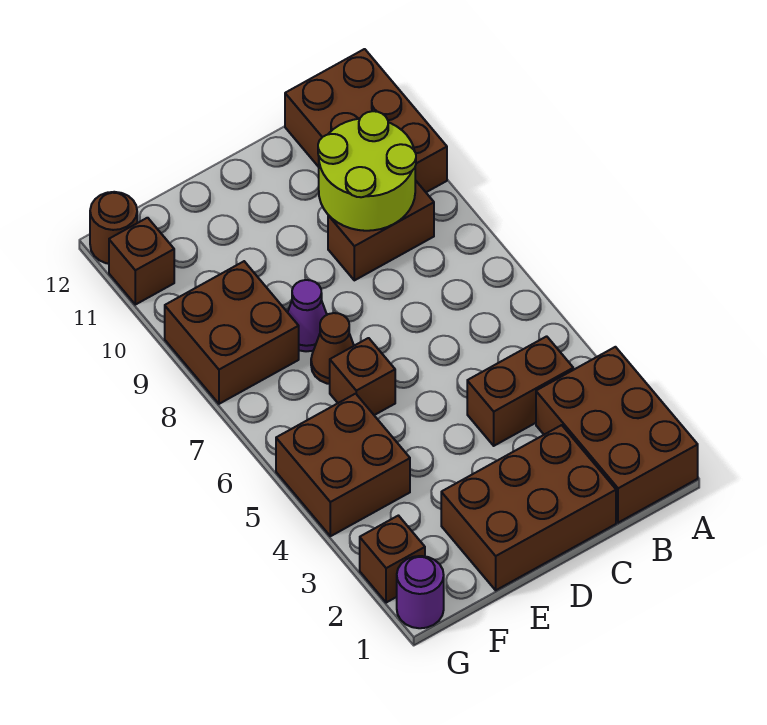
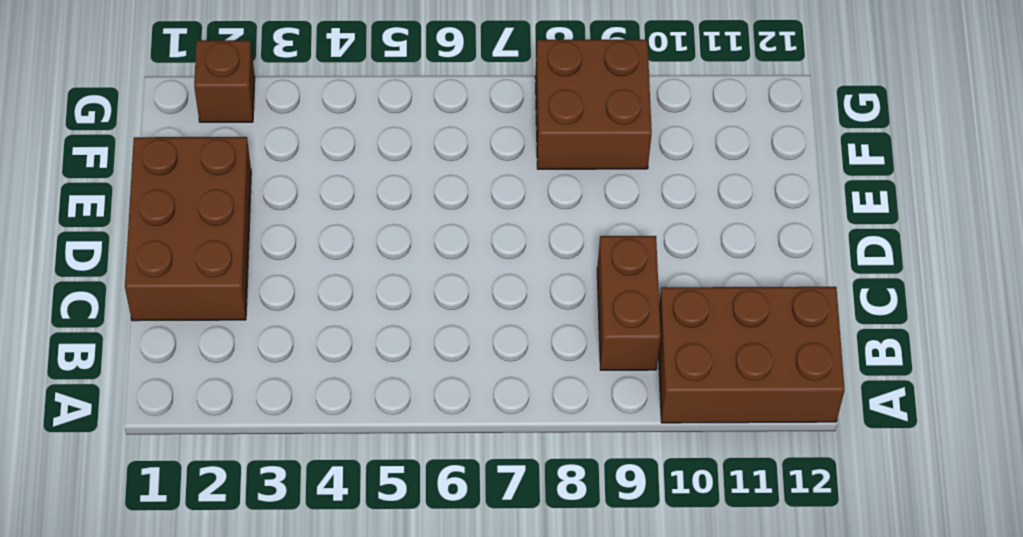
none -> brown 2x3 brick [536,347,698,523]
none -> brown 1x2 brick [467,336,573,446]
none -> brown 1x1 brick [330,338,395,415]

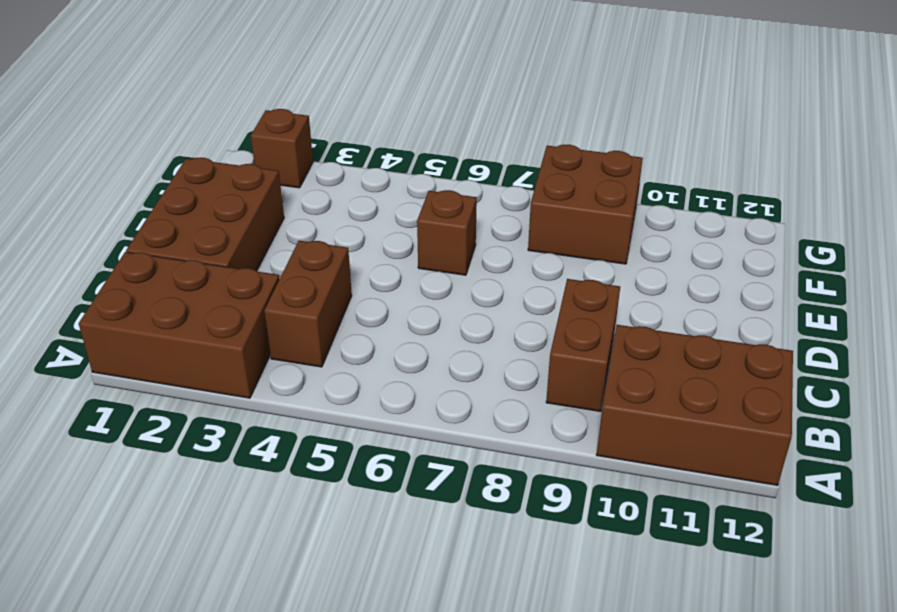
none -> brown 1x1 cone [311,313,354,384]
none -> purple 1x1 cone [288,280,327,351]
none -> brown 2x2 brick [276,394,410,536]

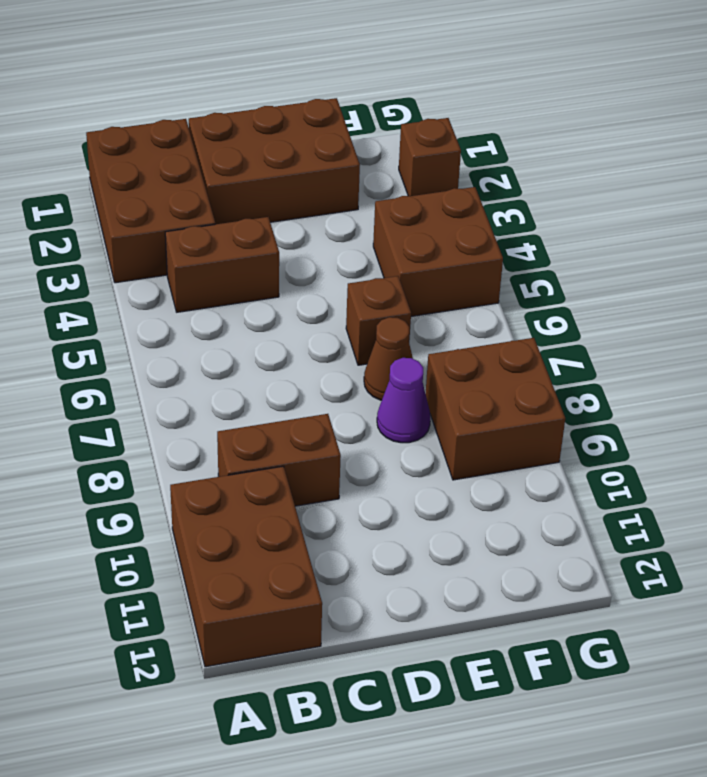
none -> purple 1x1 round brick [397,556,444,628]
none -> brown 1x1 brick [109,218,174,305]
none -> brown 1x1 round brick [90,192,137,264]

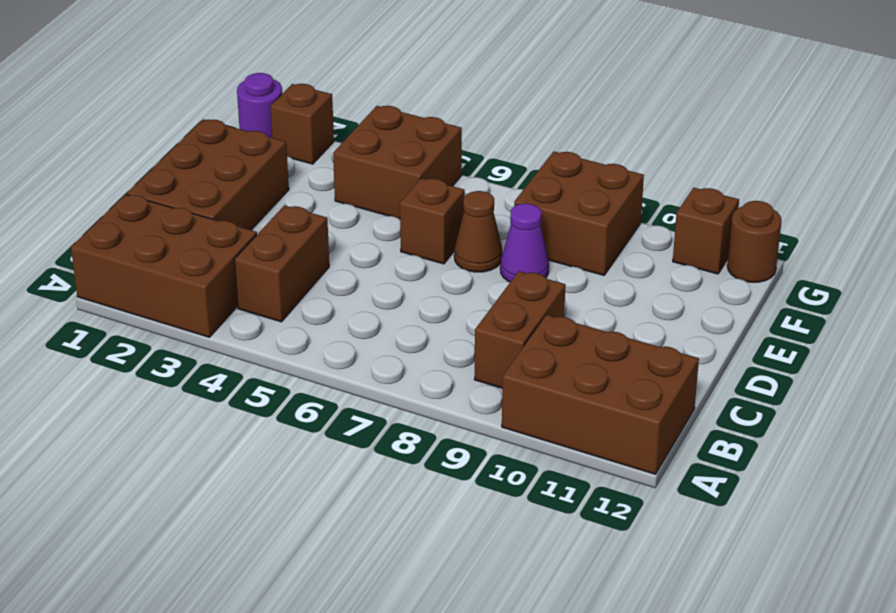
none -> lime 2x2 round brick [318,111,416,231]

